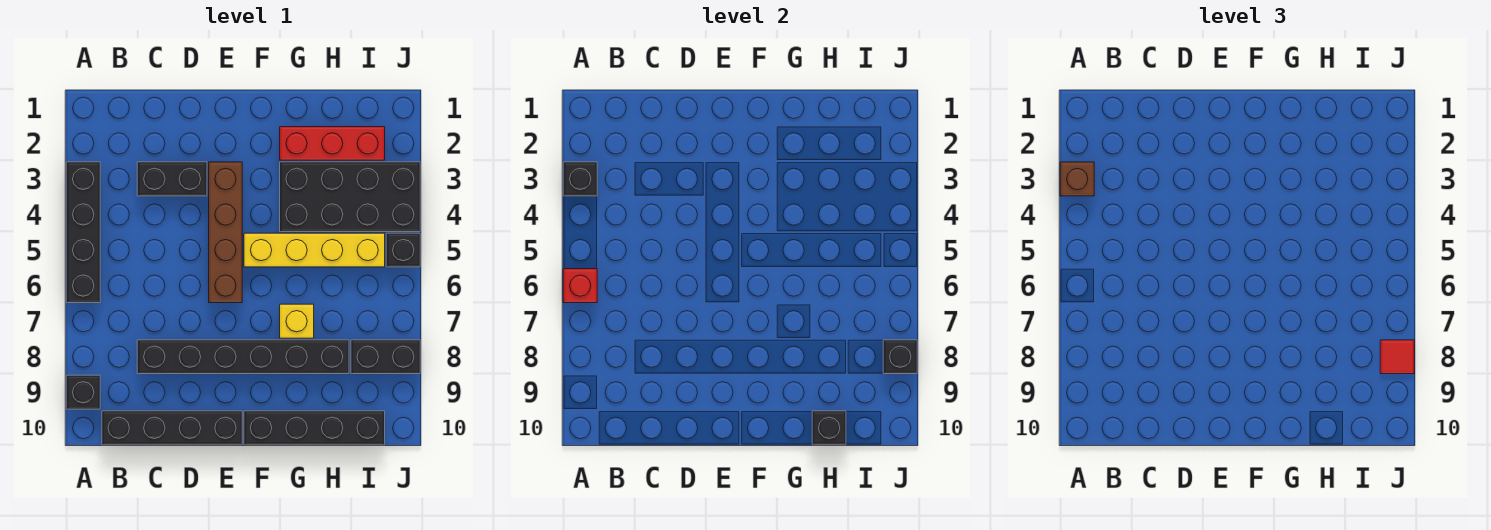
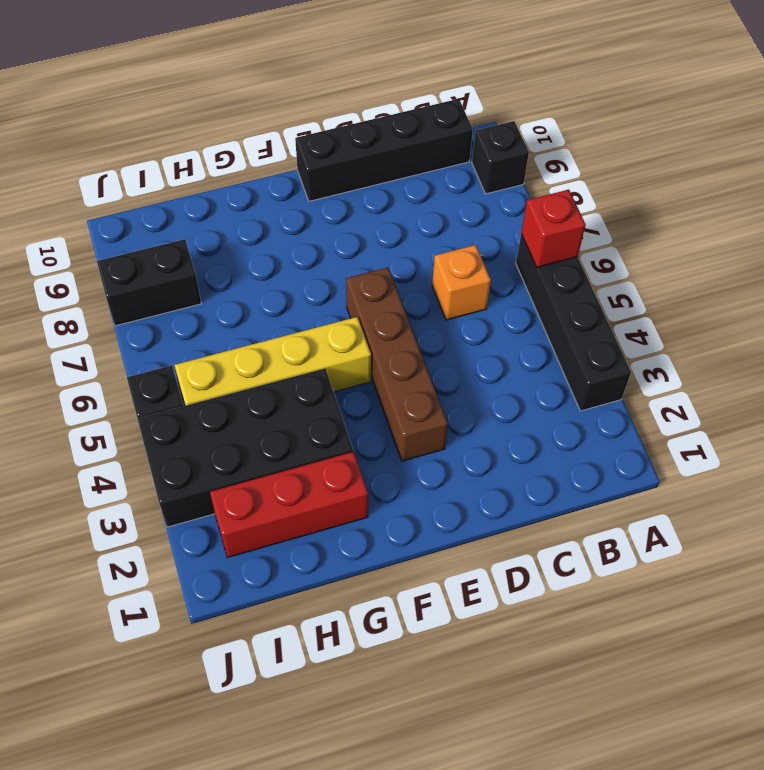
orange 1x1 brick [432,245,491,320] -> none
none -> black 1x2 brick [137,162,207,196]
none -> black 1x6 brick [137,340,349,374]
none -> black 1x4 brick [244,411,385,445]

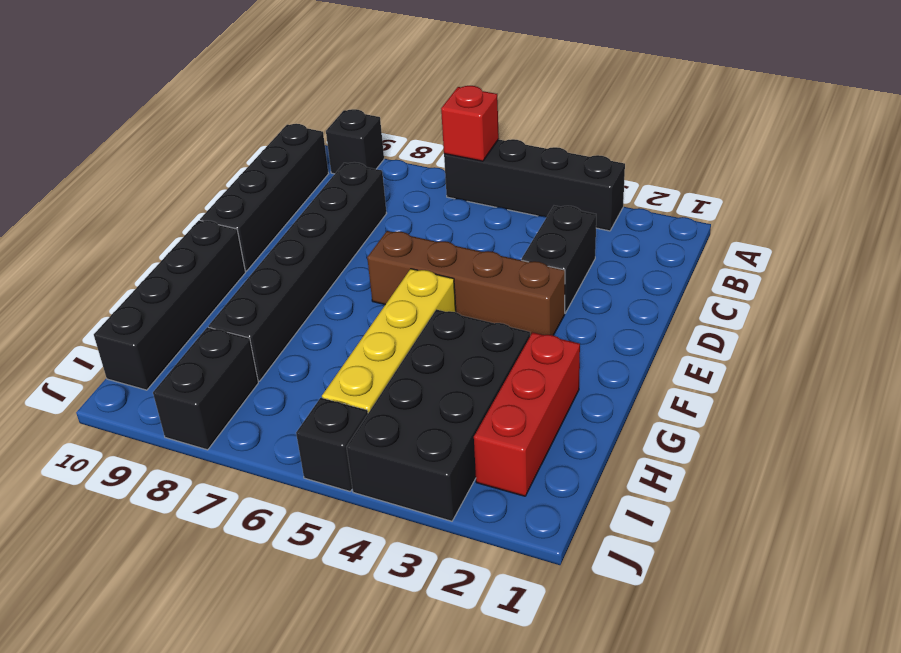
none -> yellow 1x1 brick [280,304,314,338]
none -> black 1x1 brick [563,162,597,196]
none -> black 1x1 brick [812,411,846,445]

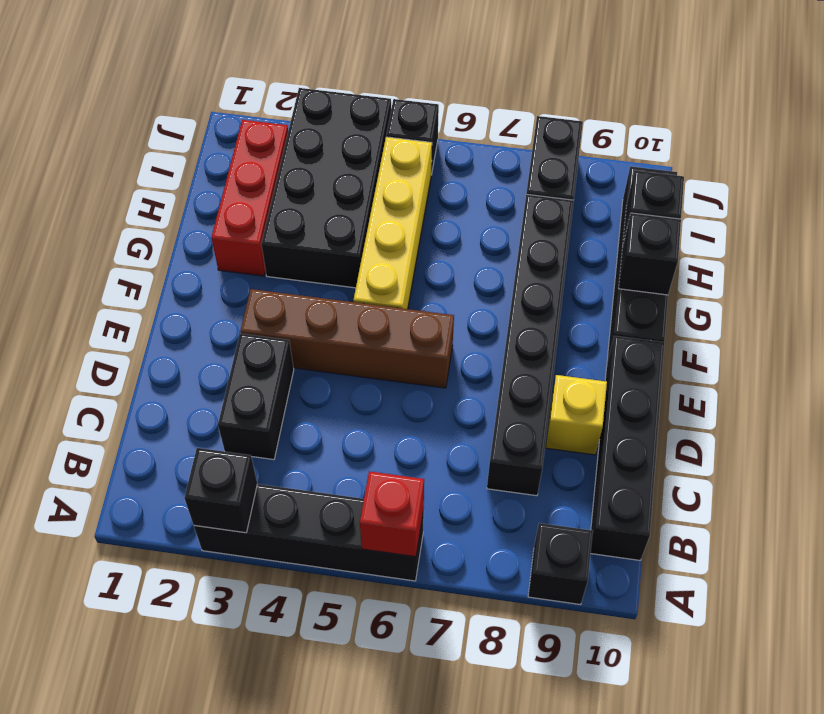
yellow 1x1 brick [546,375,607,455] -> yellow 1x1 brick moved to [280,304,314,338]
black 1x1 brick [619,213,681,295] -> black 1x1 brick moved to [883,340,917,374]
none -> brown 1x1 brick [1060,162,1094,196]
none -> red 1x1 tile [1380,340,1414,374]

